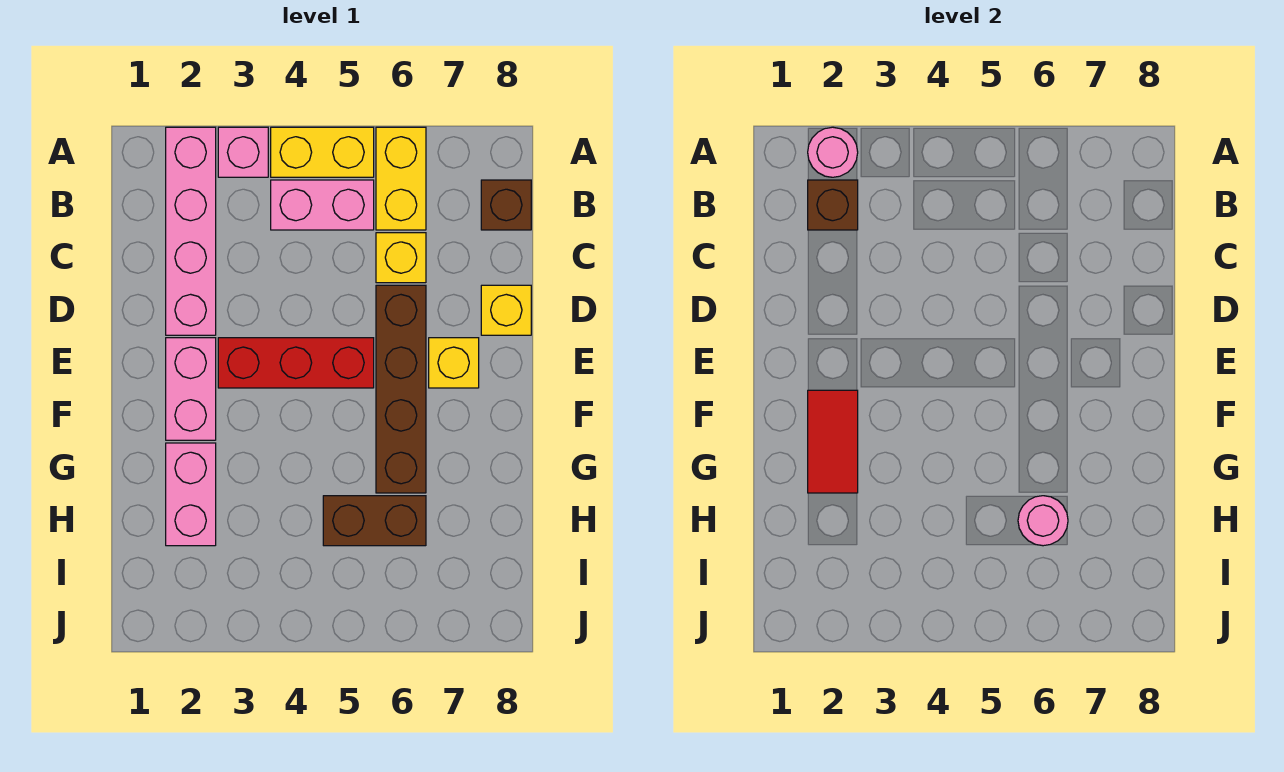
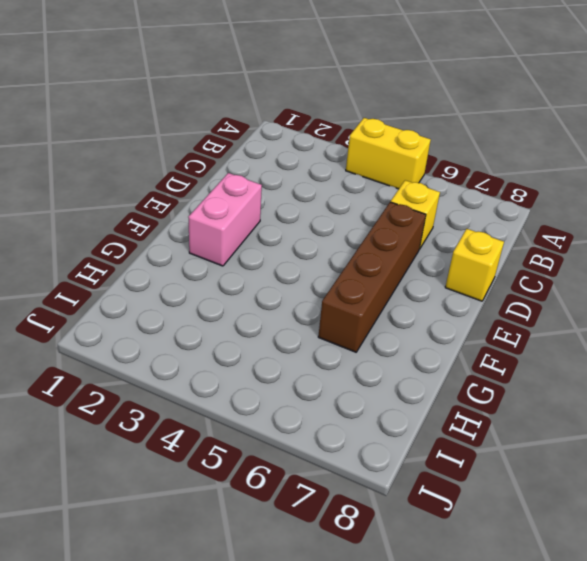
none -> pink 1x4 brick [166,127,216,335]
none -> pink 1x1 brick [218,127,268,177]
none -> yellow 1x2 brick [376,127,426,230]

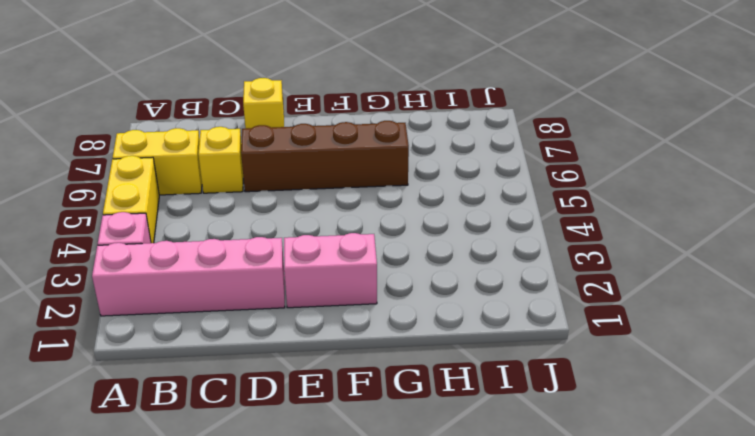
none -> pink 1x2 brick [271,180,374,230]
none -> brown 1x1 brick [481,180,531,230]
none -> red 1x3 brick [218,338,374,388]

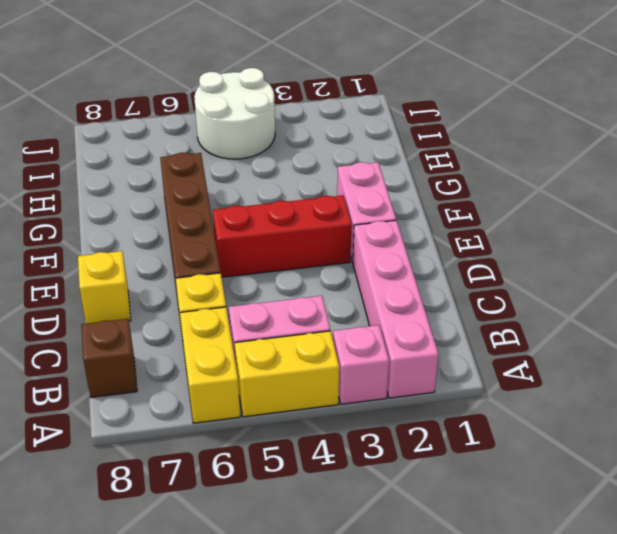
white 2x2 round brick [194,68,275,159] -> none
none -> yellow 1x1 brick [429,338,479,388]
none -> pink 1x2 brick [166,443,216,546]
none -> brown 1x2 brick [323,496,426,546]

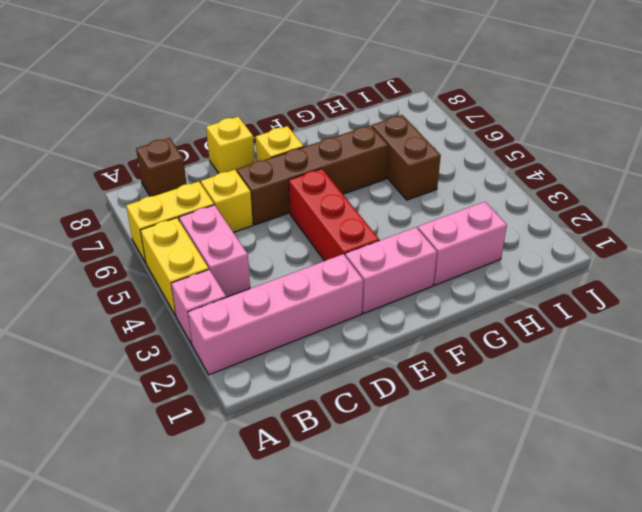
none -> pink 1x1 round brick [808,127,858,177]
none -> brown 1x1 brick [808,180,858,230]
none -> red 1x2 tile [808,390,858,493]

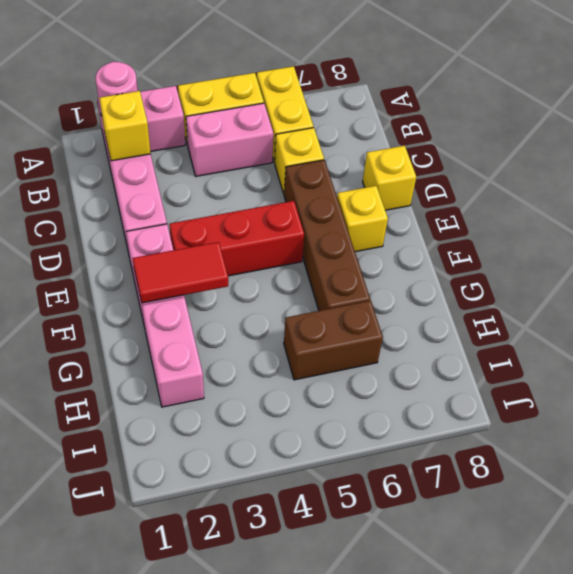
yellow 1x1 brick [99,91,151,161] -> brown 1x1 brick [808,180,858,230]
red 1x2 tile [133,242,228,303] -> red 1x2 tile turned to [808,390,858,493]
none -> brown 1x1 brick [481,180,531,230]
none -> pink 1x1 round brick [1018,496,1068,546]

